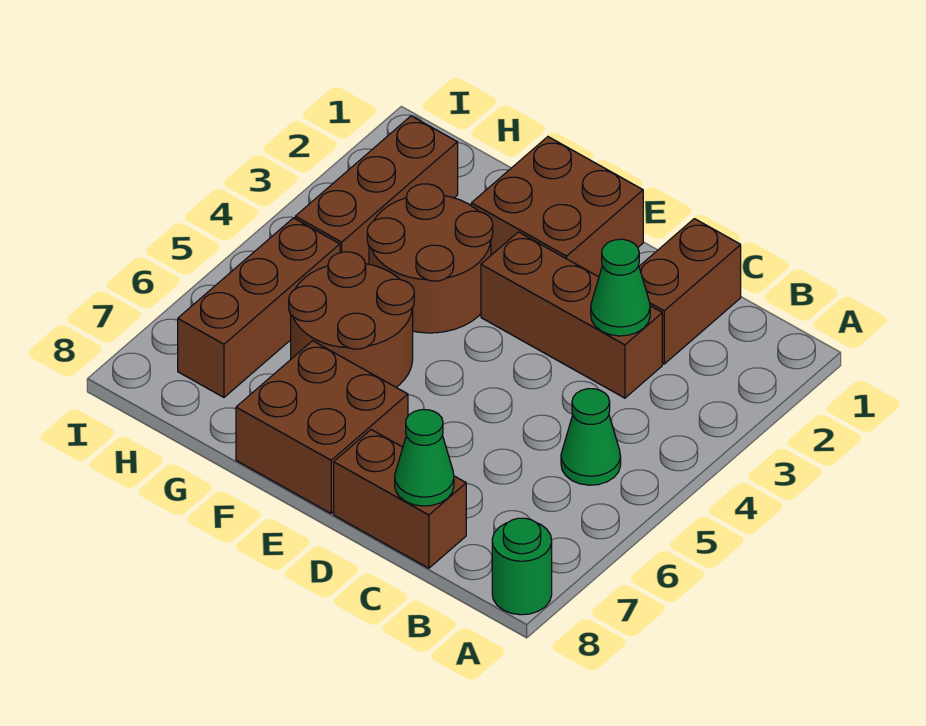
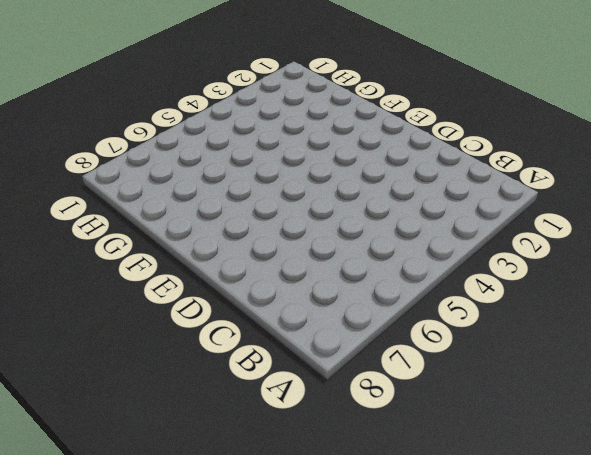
none -> green 1x1 round brick [492,518,552,615]
none -> green 1x1 cone [561,389,621,485]
none -> brown 1x2 brick [639,219,741,364]

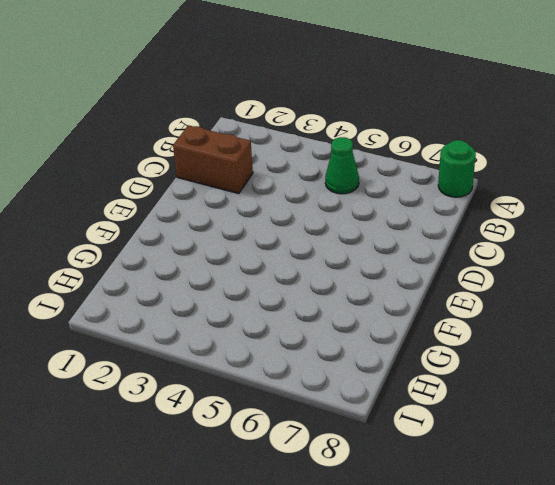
none -> brown 1x3 brick [481,232,662,398]
none -> brown 1x2 brick [334,430,466,568]
none -> brown 2x2 brick [471,137,643,277]

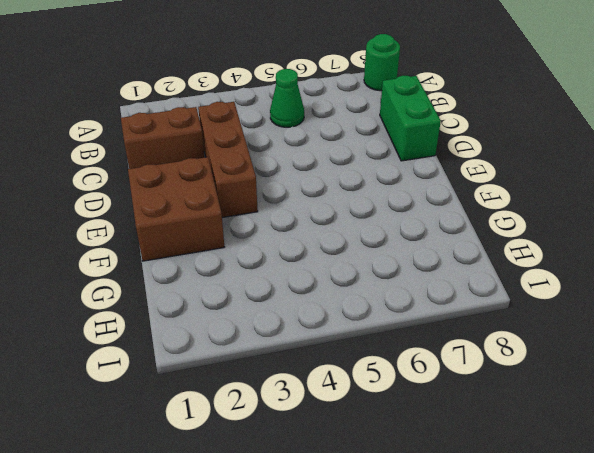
green 1x2 brick [380,76,441,161] -> brown 1x2 brick [334,430,466,568]
none -> brown 2x2 brick [236,341,408,513]
none -> brown 2x2 round brick [367,184,493,333]
none -> brown 2x2 round brick [289,252,414,387]

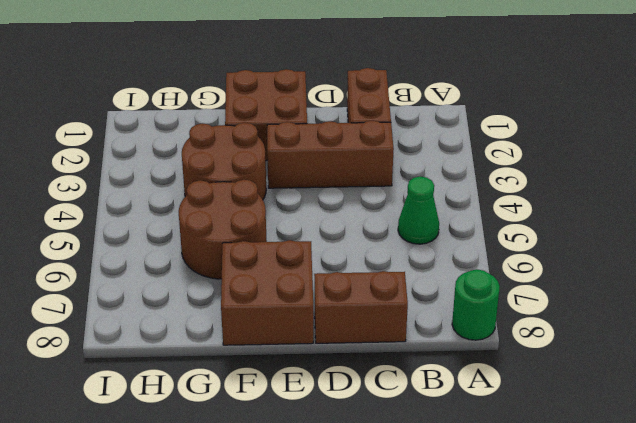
none -> brown 1x3 brick [295,116,458,264]
none -> brown 1x3 brick [178,218,340,397]
none -> green 1x1 cone [591,239,650,336]

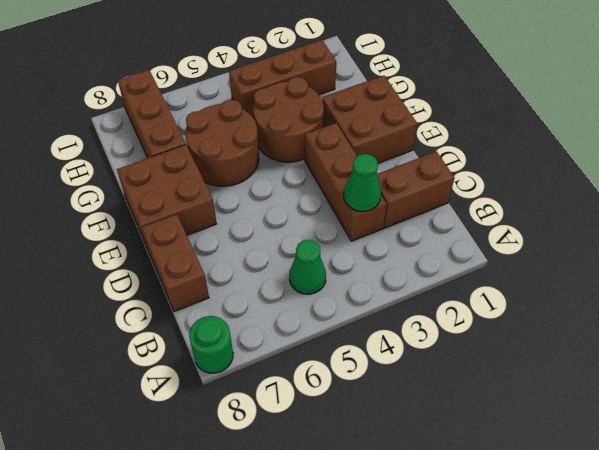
brown 1x3 brick [118,70,186,158] -> brown 1x3 brick turned to [178,218,340,397]
none -> green 1x1 cone [395,410,454,506]

